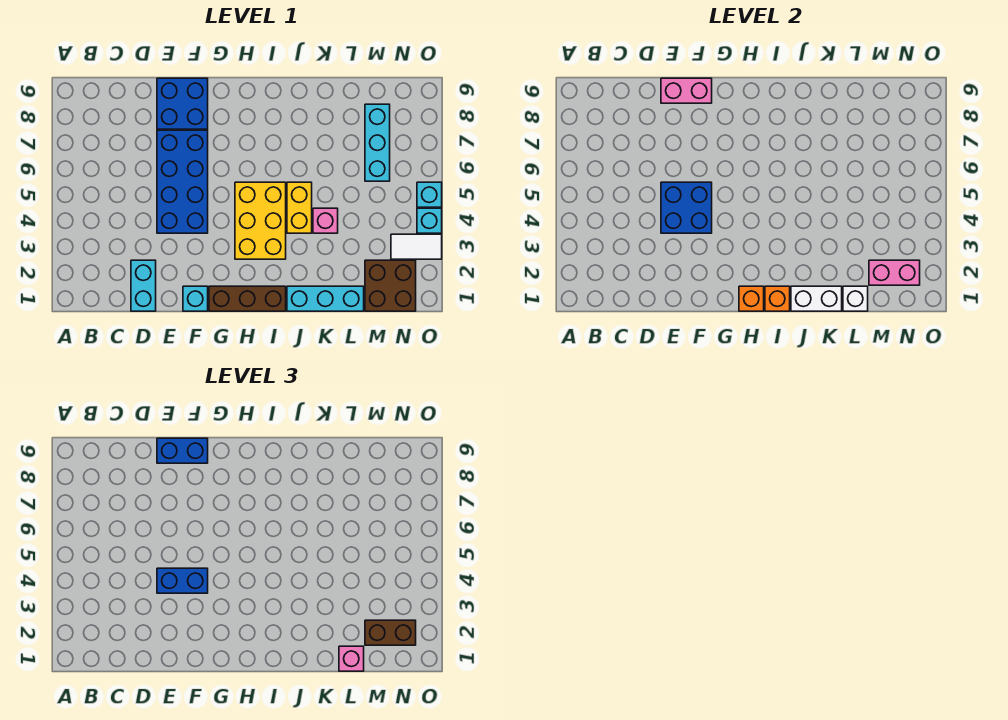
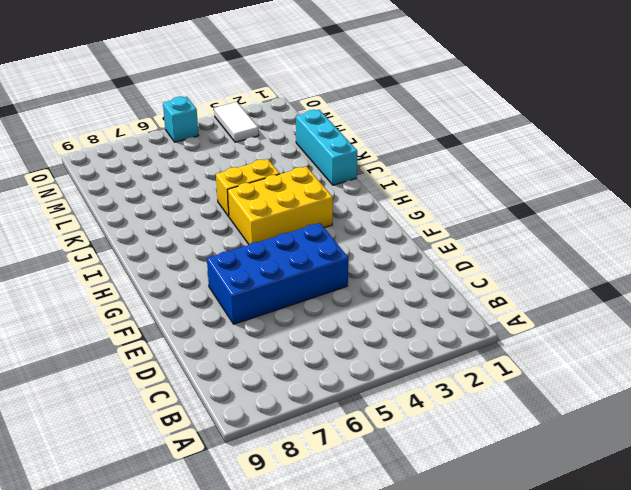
none -> cyan 1x2 brick [131,260,156,311]
none -> blue 2x2 brick [157,78,208,129]
none -> cyan 1x1 brick [183,286,208,311]

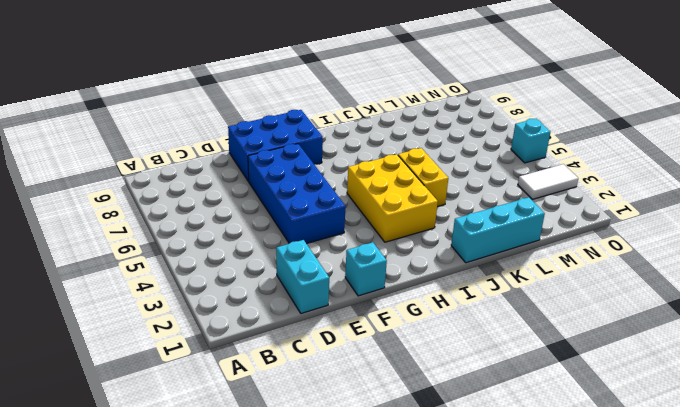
blue 2x3 brick [228,110,323,181] -> blue 2x2 brick [157,78,208,129]
none -> brown 1x3 brick [209,286,286,311]
none -> pink 1x1 brick [313,208,338,233]
none -> brown 2x2 brick [365,260,416,311]

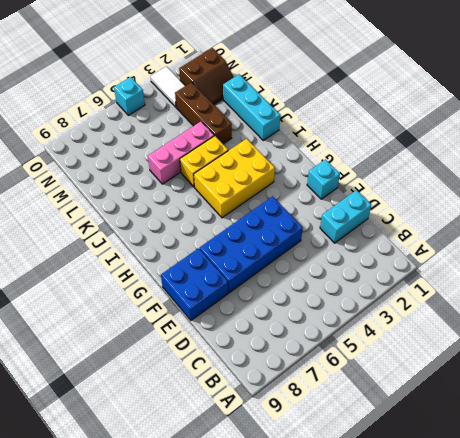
brown 1x3 brick [175,82,232,144] -> brown 1x3 brick moved to [209,286,286,311]
pink 1x3 brick [148,122,214,184] -> pink 1x1 brick [313,208,338,233]
brown 2x2 slope [179,48,234,105] -> brown 2x2 brick [365,260,416,311]
none -> cyan 1x3 brick [365,104,390,181]
none -> cyan 1x1 brick [417,208,442,233]
none -> blue 2x2 brick [661,182,712,233]

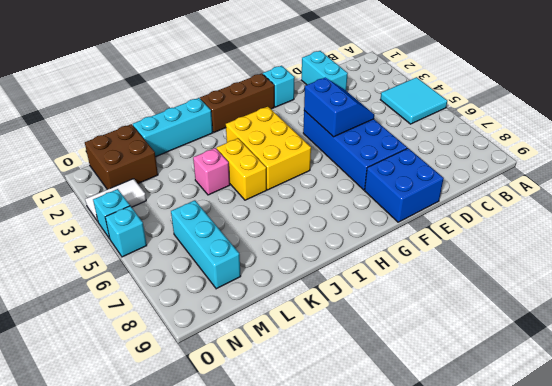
cyan 2x2 tile [380,77,447,124] -> none
blue 2x2 slope [304,77,374,137] -> blue 2x2 brick [661,182,712,233]
none -> pink 1x2 brick [661,78,712,103]
none -> orange 1x1 brick [739,286,764,311]
none -> orange 1x1 brick [765,286,790,311]

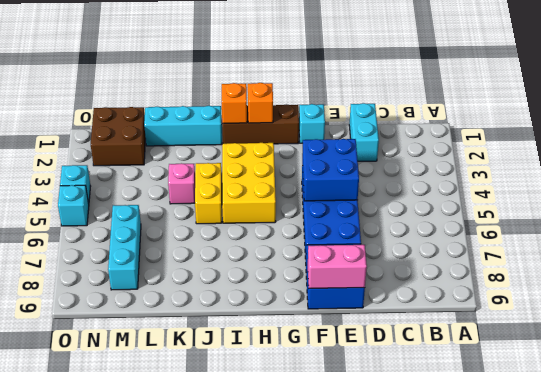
none -> white 1x2 tile [391,234,442,259]
none -> white 1x2 brick [791,286,842,311]
none -> white 1x1 brick [843,286,868,311]

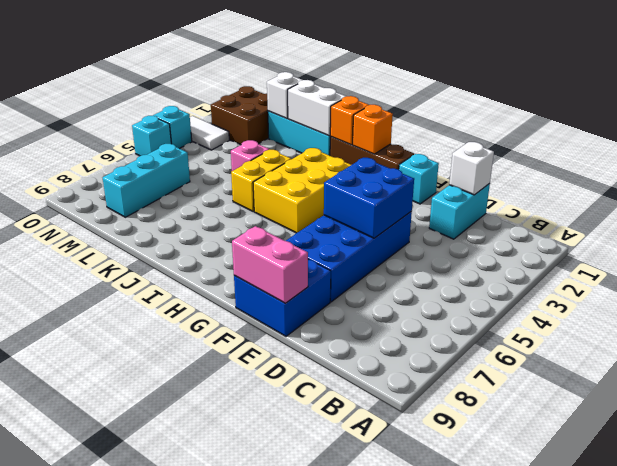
white 1x1 brick [449,142,494,195] -> none
none -> pink 1x2 brick [869,260,920,285]
none -> blue 1x2 brick [157,568,208,593]
none -> blue 1x2 brick [157,438,208,463]

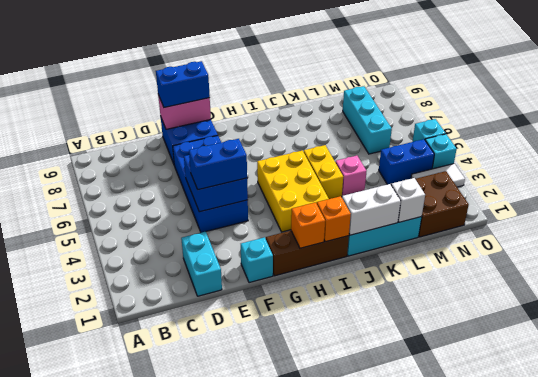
blue 1x2 brick [379,139,434,184] -> none
none -> pink 1x2 brick [869,260,920,285]
none -> pink 1x1 brick [339,646,364,671]
none -> brown 1x2 brick [365,620,416,645]

